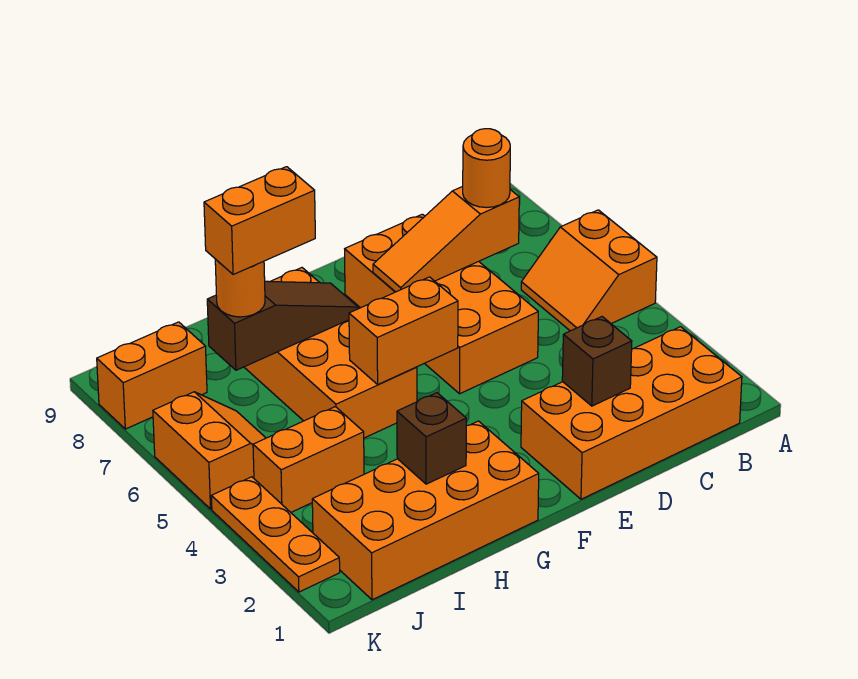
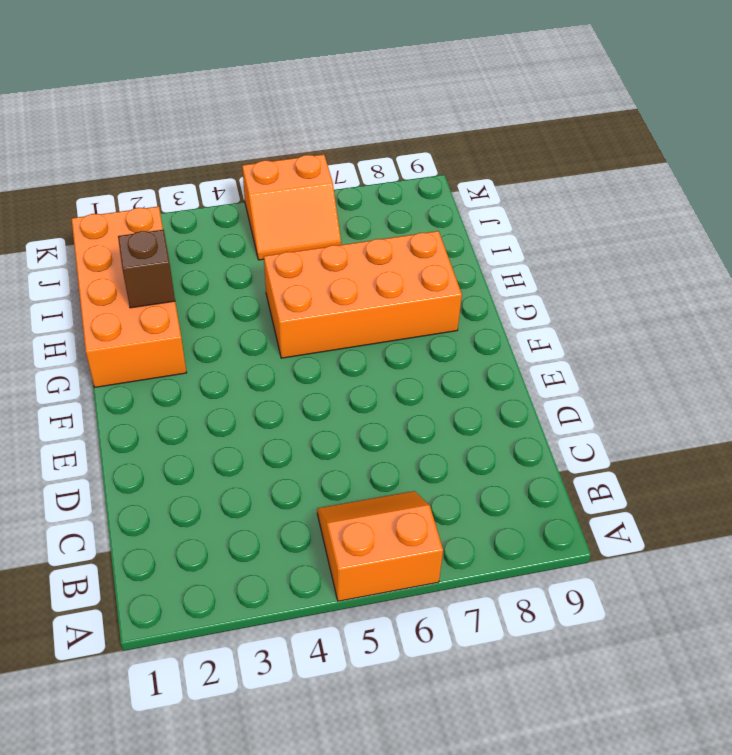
none -> orange 2x4 brick [521,327,742,499]
none -> orange 2x4 brick [345,214,538,394]
none -> orange 1x2 brick [253,407,364,512]

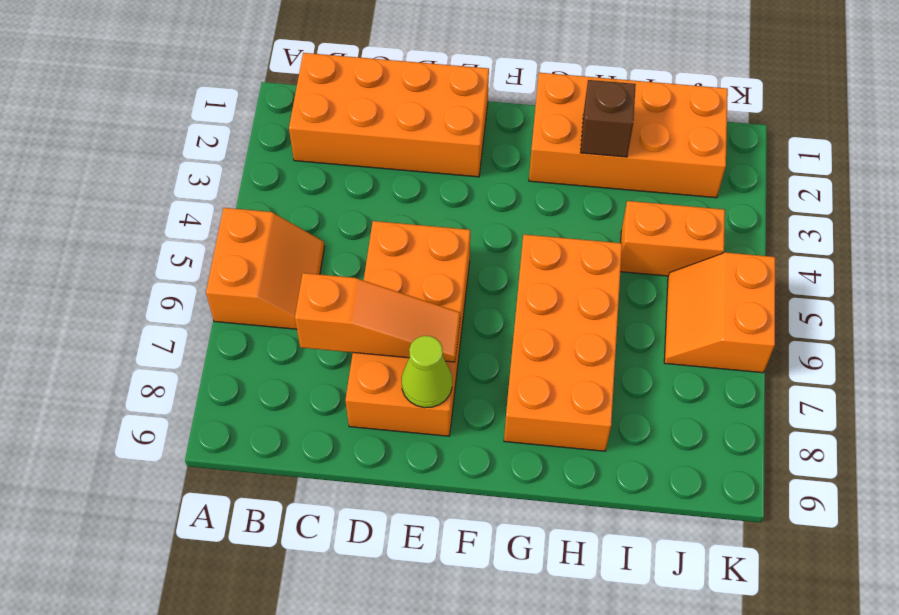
lime 1x1 cone [401,336,452,408] -> none
none -> orange 1x2 brick [97,322,207,429]
none -> orange 1x3 plate [211,477,340,592]
none -> brown 1x1 brick [562,317,632,406]

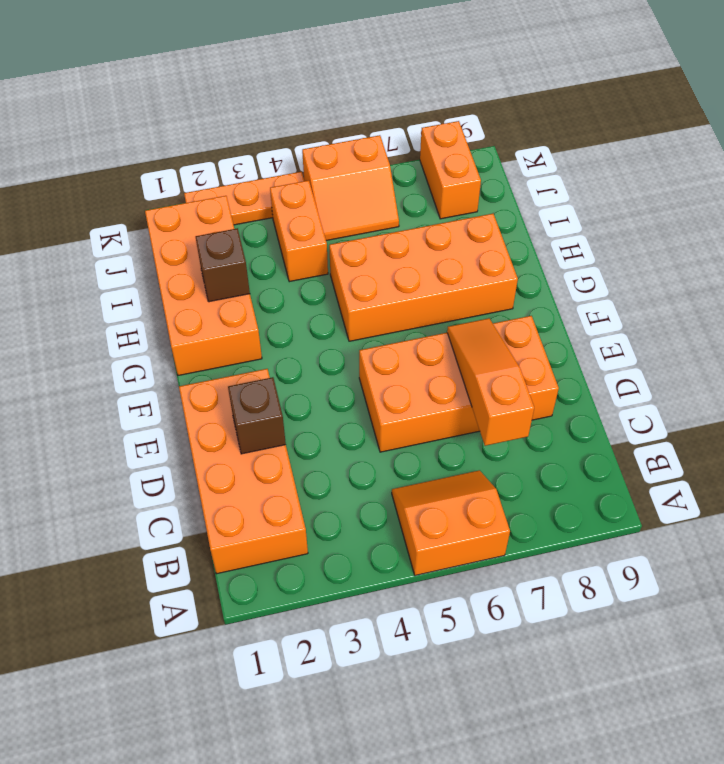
none -> orange 1x2 brick [349,277,458,384]
none -> brown 1x3 slope [207,281,358,370]
none -> orange 1x1 round brick [463,129,510,208]

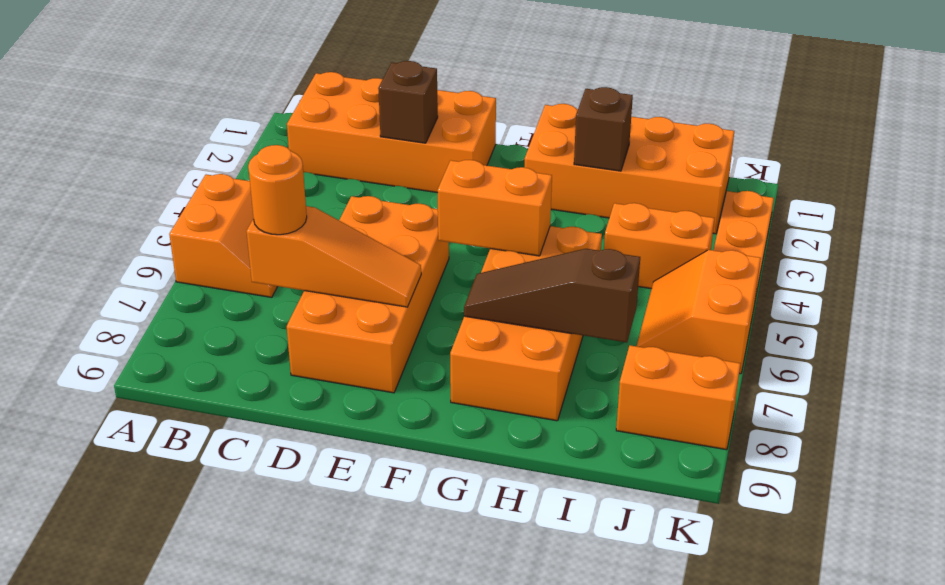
none -> orange 1x1 round brick [215,259,265,317]
none -> orange 1x2 brick [204,167,315,275]

